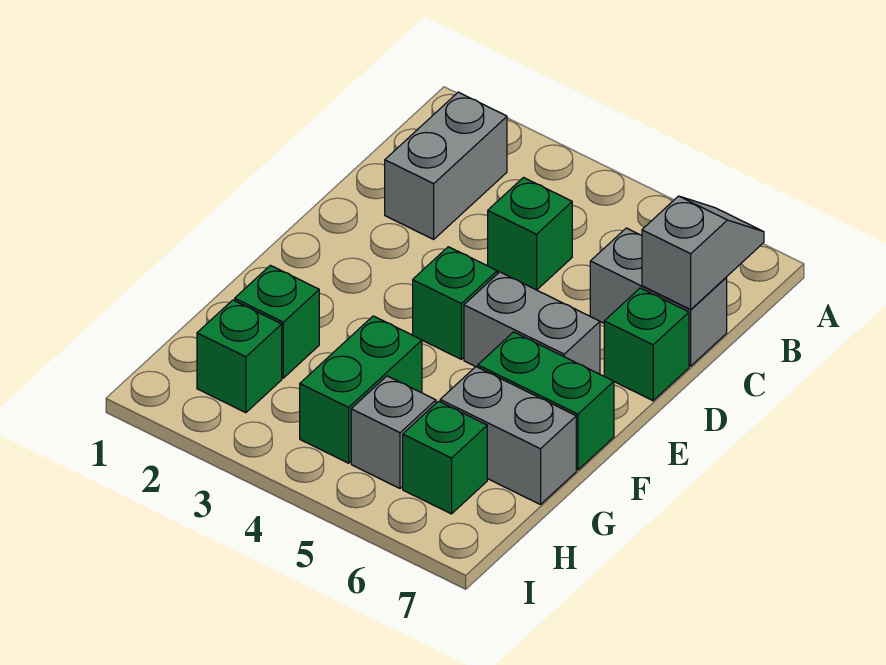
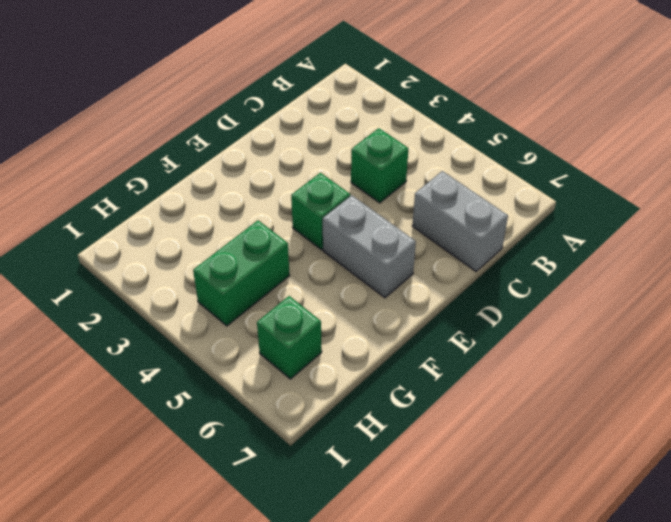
none -> grey 1x2 brick [385,92,507,239]
none -> green 1x1 brick [604,288,689,401]
none -> green 1x2 brick [478,332,614,470]

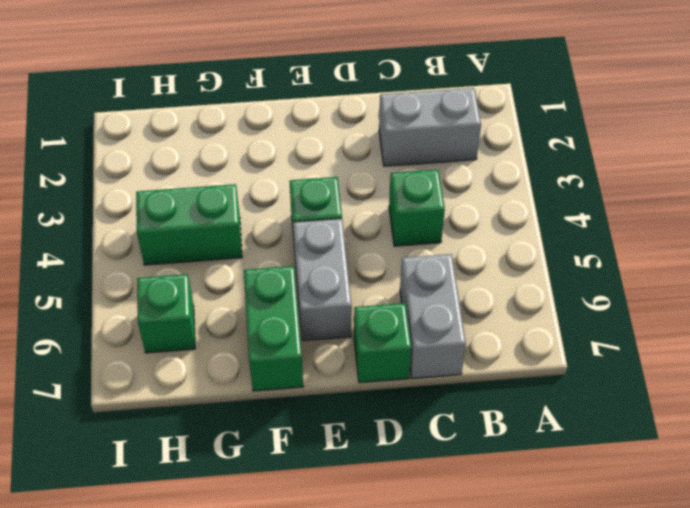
none -> green 1x1 brick [235,265,319,378]
none -> grey 1x2 brick [440,367,576,505]
none -> green 1x1 brick [197,300,282,413]

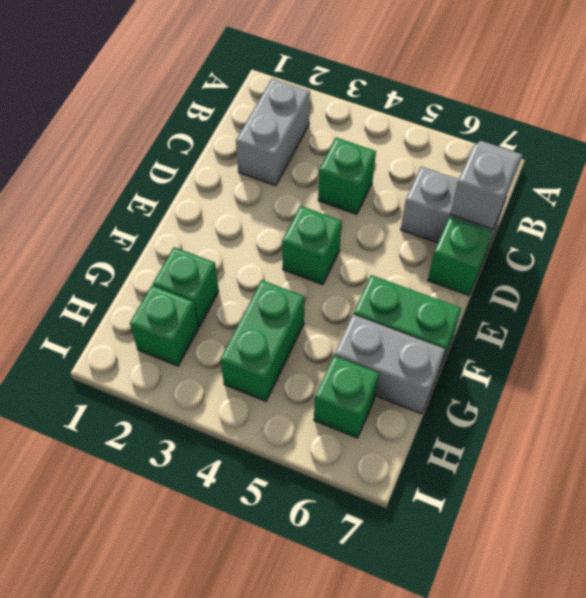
none -> grey 1x2 brick [464,272,600,374]
none -> grey 1x1 brick [351,376,436,488]

